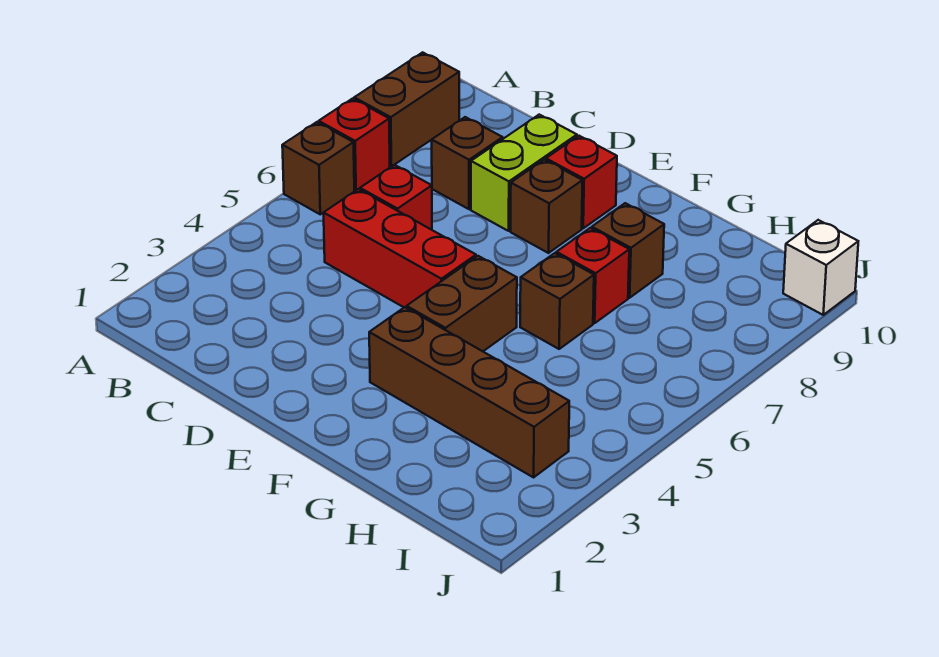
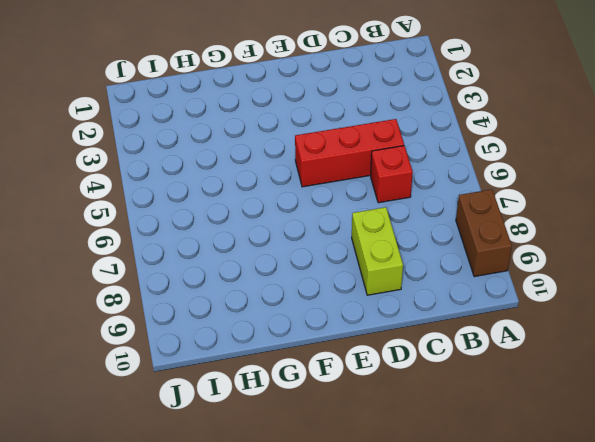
none -> brown 1x1 brick [282,122,354,214]
none -> red 1x1 brick [319,99,390,190]
none -> brown 1x1 brick [432,117,503,209]

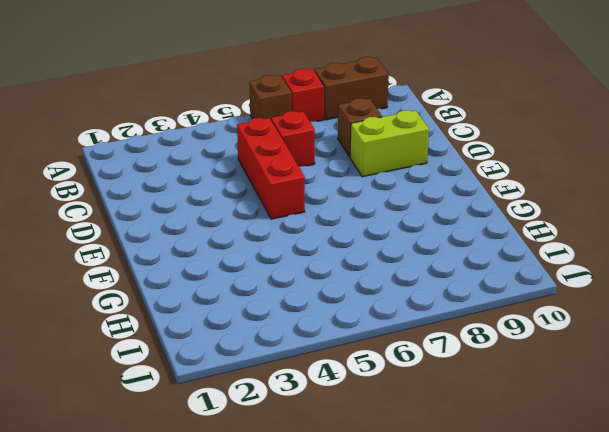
none -> brown 1x1 brick [511,160,583,253]
none -> red 1x1 brick [546,136,617,228]
none -> brown 1x4 brick [369,307,569,477]

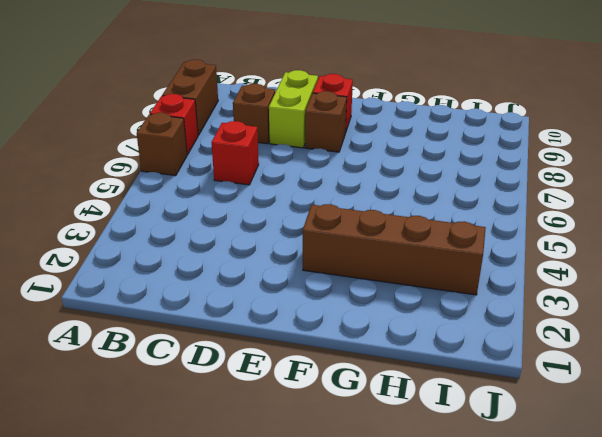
none -> red 1x3 brick [324,189,476,308]
none -> brown 1x2 brick [407,256,517,351]
none -> brown 1x1 brick [520,253,594,349]

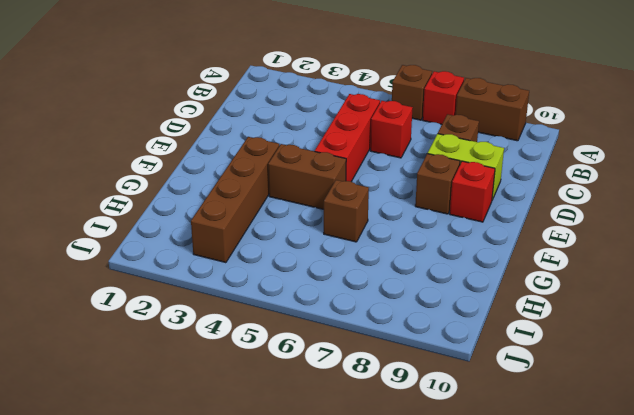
none -> red 1x1 brick [556,228,629,323]
none -> brown 1x1 brick [592,203,664,298]
none -> white 1x1 brick [783,220,858,315]

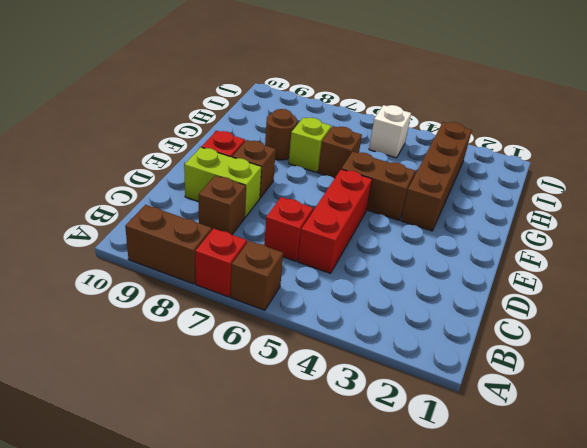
lime 1x1 brick [289,117,332,172] -> red 1x1 brick [556,228,629,323]
brown 1x1 round brick [265,109,297,160] -> brown 1x1 brick [592,203,664,298]
white 1x1 brick [369,105,411,158] -> white 1x1 brick moved to [783,220,858,315]

